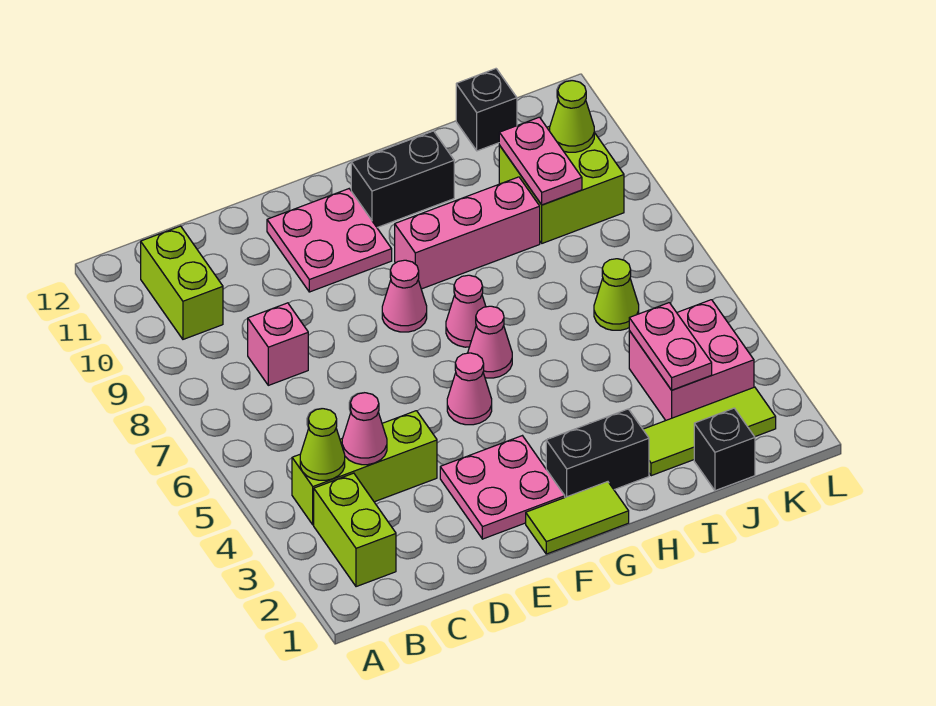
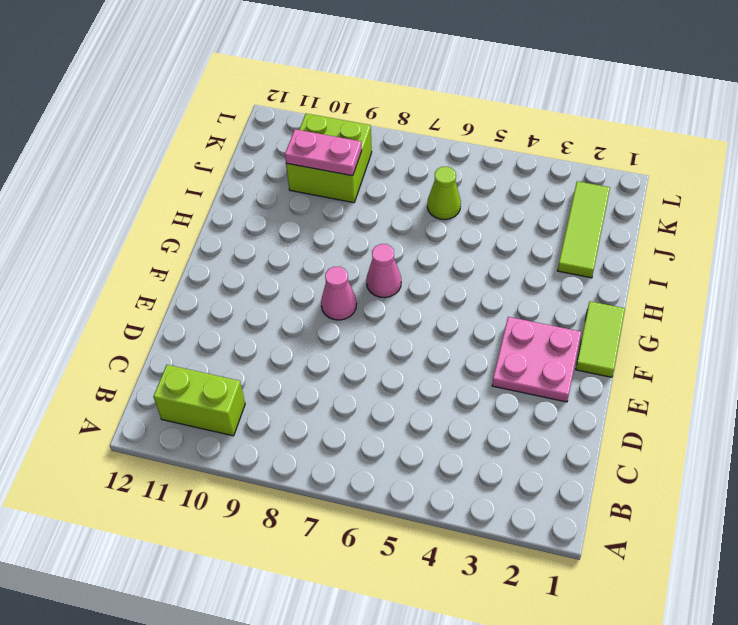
none -> lime 1x2 brick [314,473,396,587]
none -> lime 1x3 brick [292,411,437,525]
none -> pink 1x1 brick [248,303,308,385]

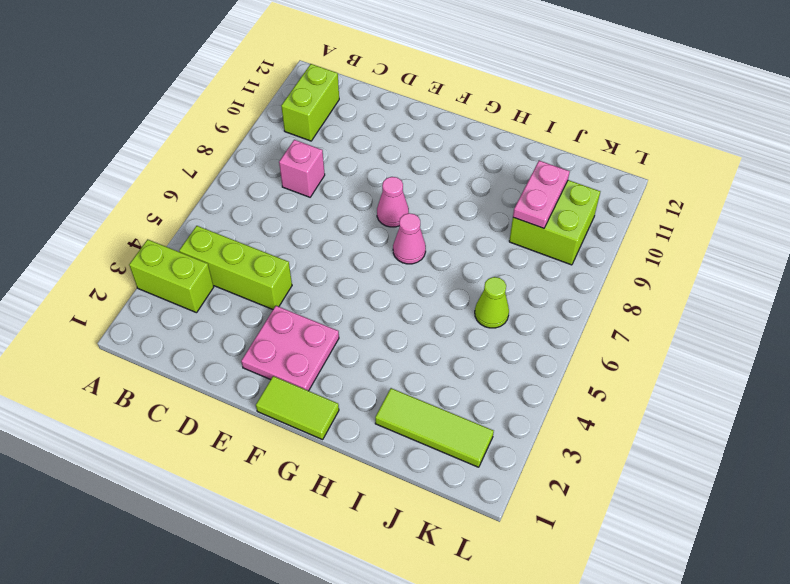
lime 1x2 brick [129,239,214,313] -> lime 1x2 brick turned to [314,473,396,587]
none -> pink 2x2 plate [267,189,392,292]
none -> pink 1x1 cone [447,353,492,425]
none -> black 1x2 brick [546,409,649,497]

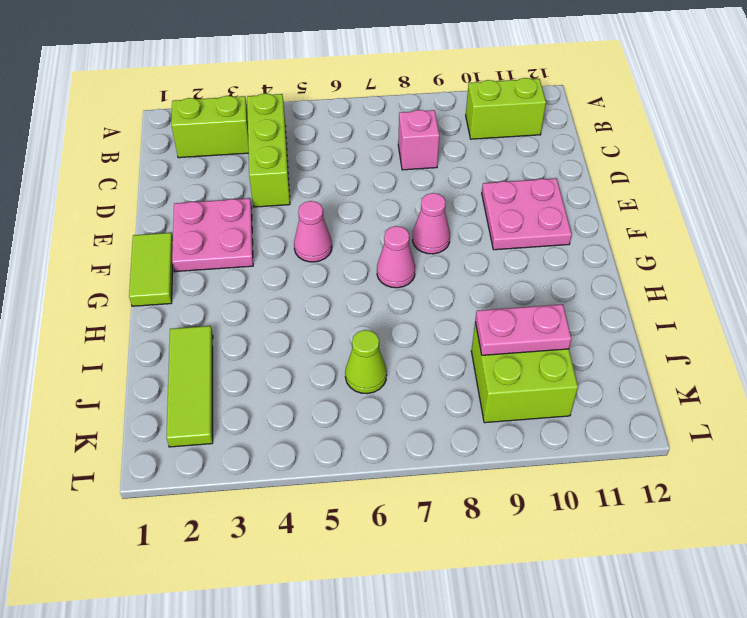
none -> black 1x2 brick [546,409,649,497]
none -> pink 1x1 cone [468,306,512,378]
none -> pink 1x3 brick [395,177,540,289]

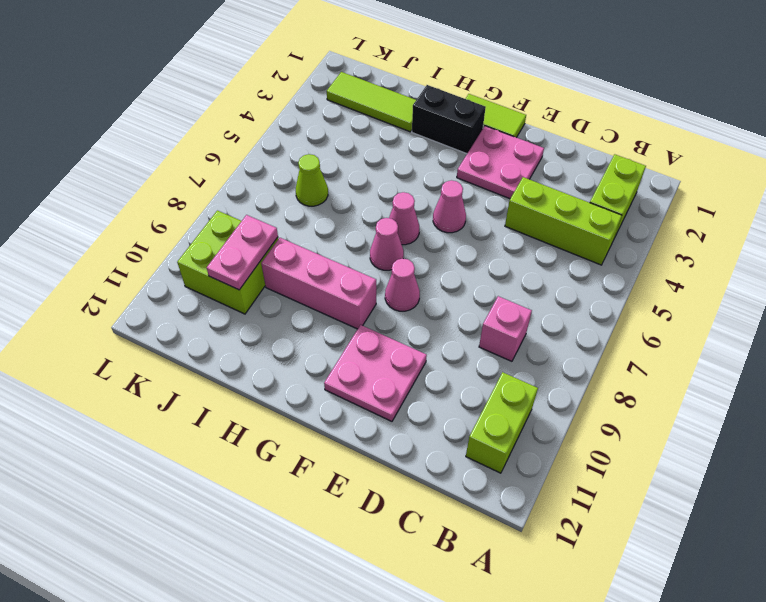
none -> black 1x2 brick [351,131,454,227]
none -> black 1x1 brick [694,408,755,491]
none -> pink 2x2 brick [629,300,754,420]

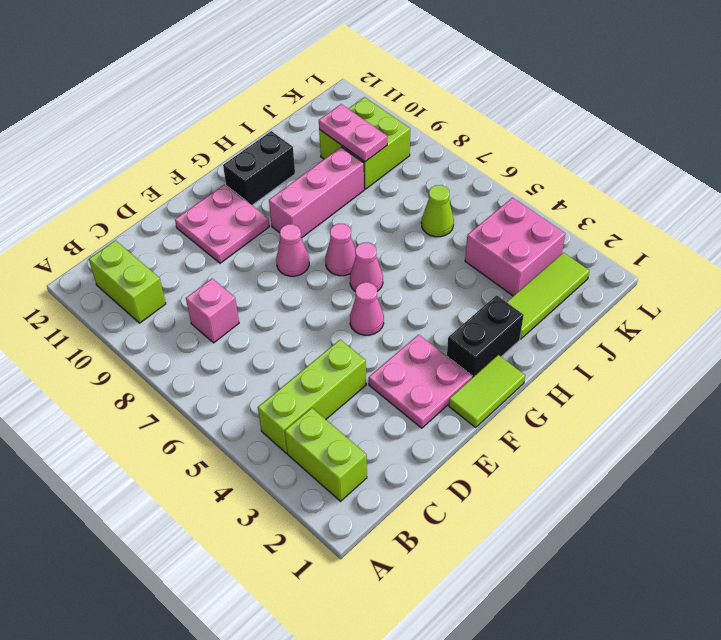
none -> black 1x1 brick [694,408,755,491]
none -> black 1x1 brick [456,69,517,151]
none -> lime 1x1 cone [300,409,345,480]

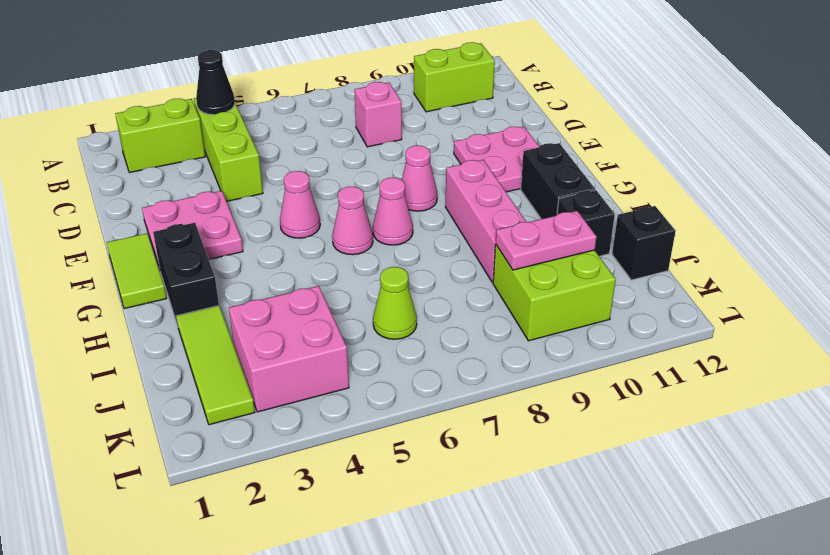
black 1x1 cone [196,50,235,115] -> lime 1x1 cone [300,409,345,480]
black 1x1 brick [557,190,615,256] -> black 1x1 brick moved to [694,408,755,491]
none -> pink 1x1 cone [342,393,387,465]
none -> pink 1x2 plate [629,303,712,390]
none -> lime 1x1 cone [550,81,594,152]

